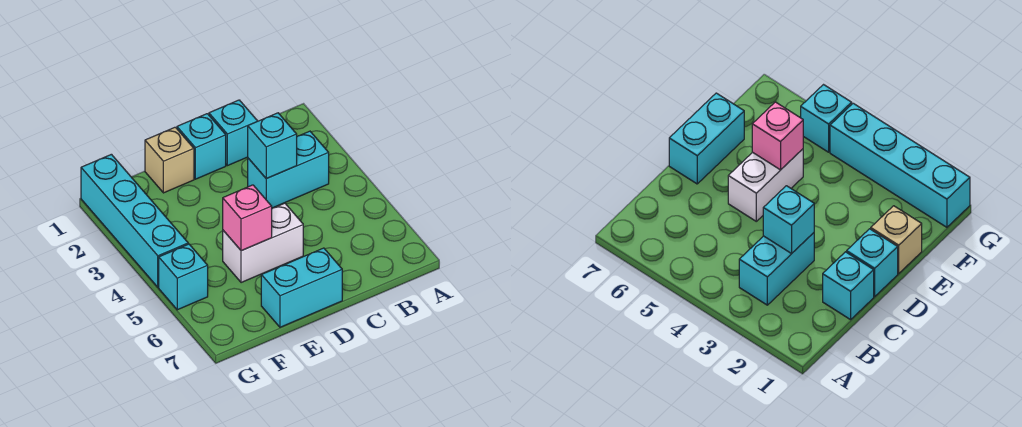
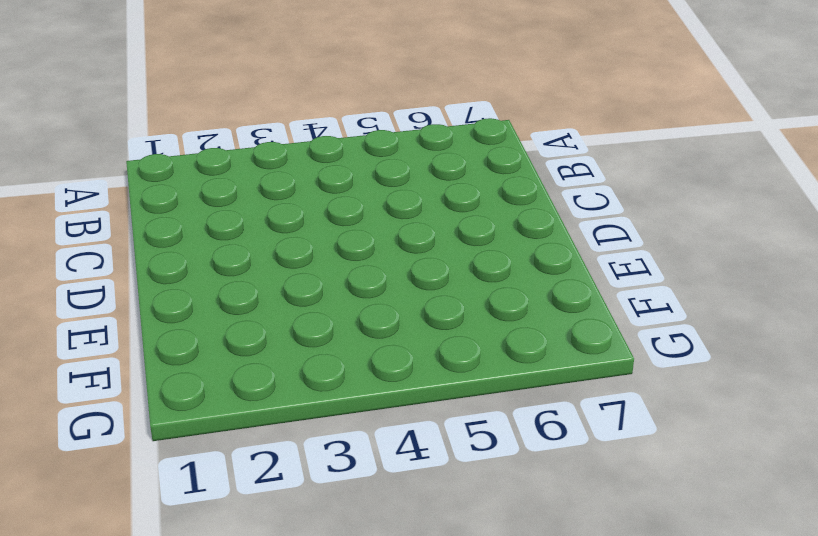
none -> cyan 1x2 brick [248,131,329,208]
none -> cyan 1x1 brick [209,100,257,166]

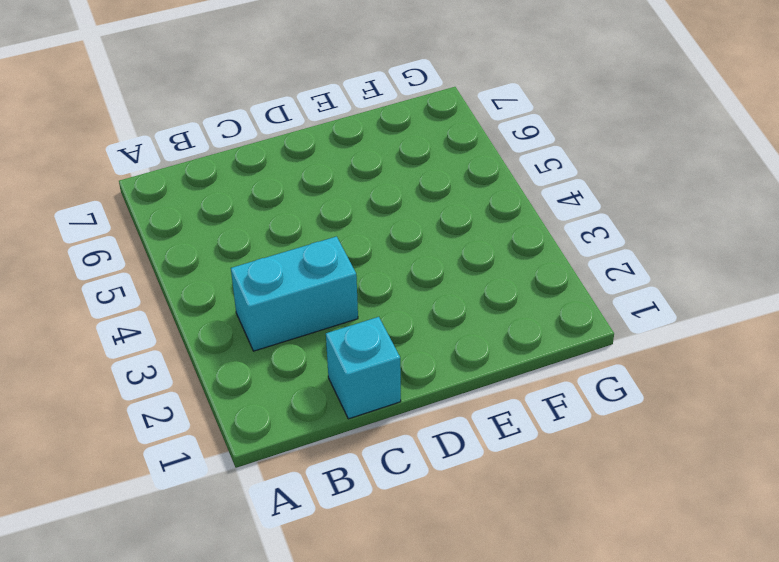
none -> cyan 1x1 brick [177,114,226,179]
none -> white 1x2 brick [223,203,303,283]

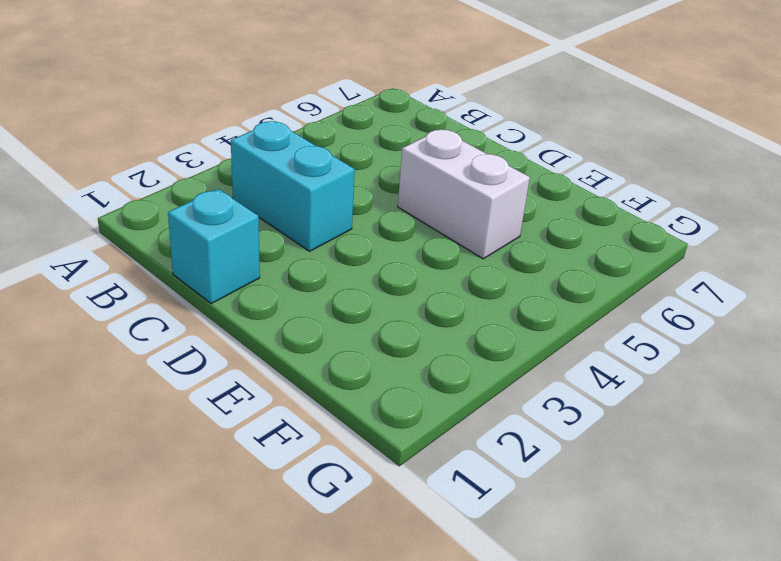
none -> cyan 1x1 brick [177,114,226,179]
none -> cyan 1x2 brick [261,248,342,327]

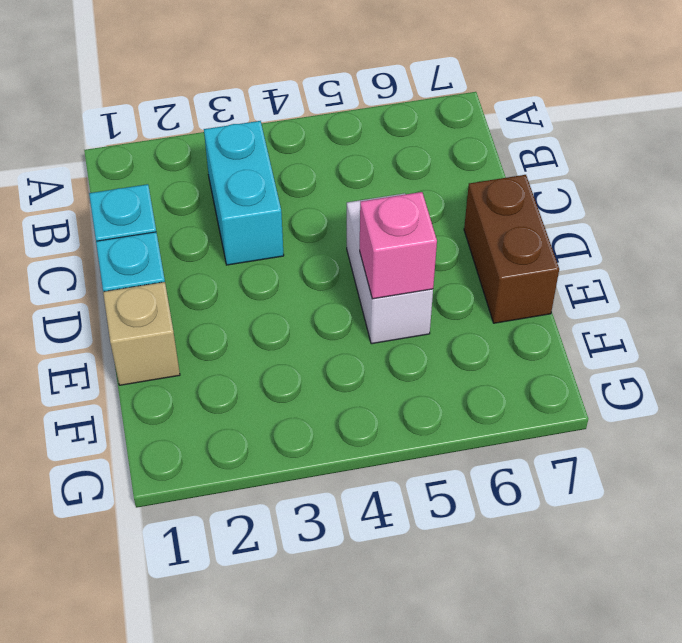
brown 1x2 brick [464,175,559,323] -> cyan 1x2 brick [261,248,342,327]
none -> cyan 1x4 brick [81,154,188,287]
none -> cyan 1x1 brick [159,244,208,310]

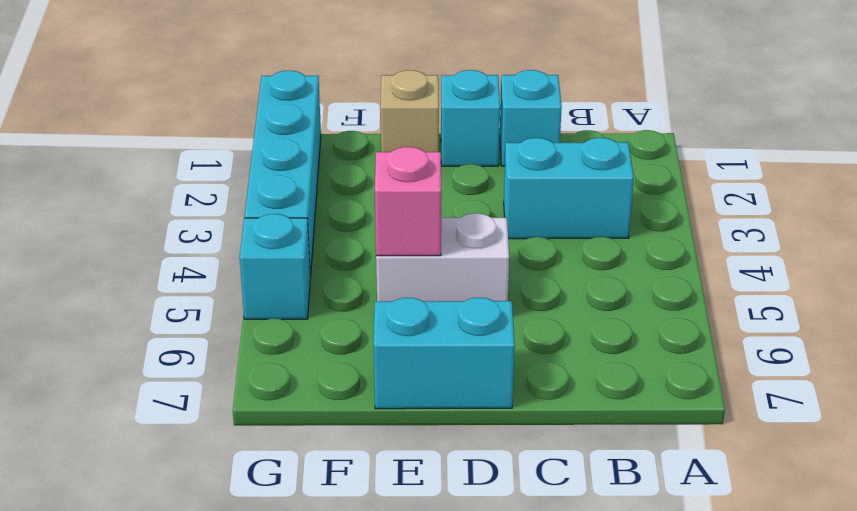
none -> cyan 1x1 brick [248,113,297,179]

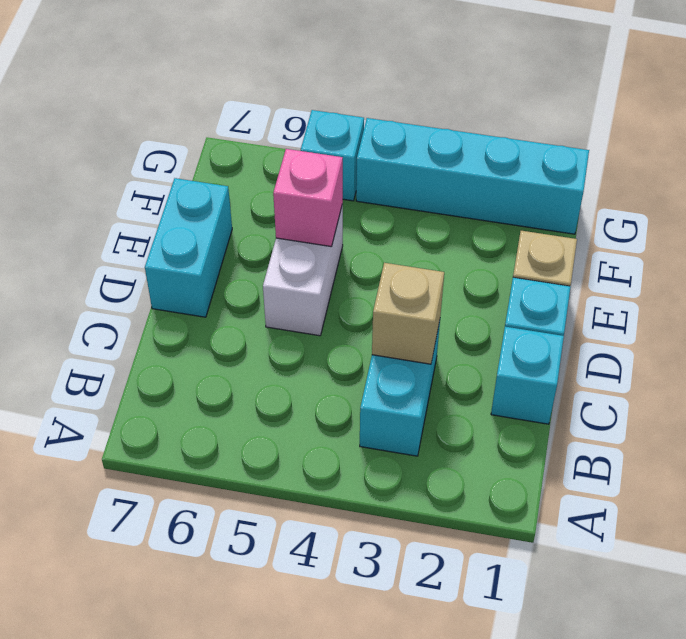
tan 1x1 brick [372,263,444,364] -> cyan 1x1 brick [248,113,297,179]

